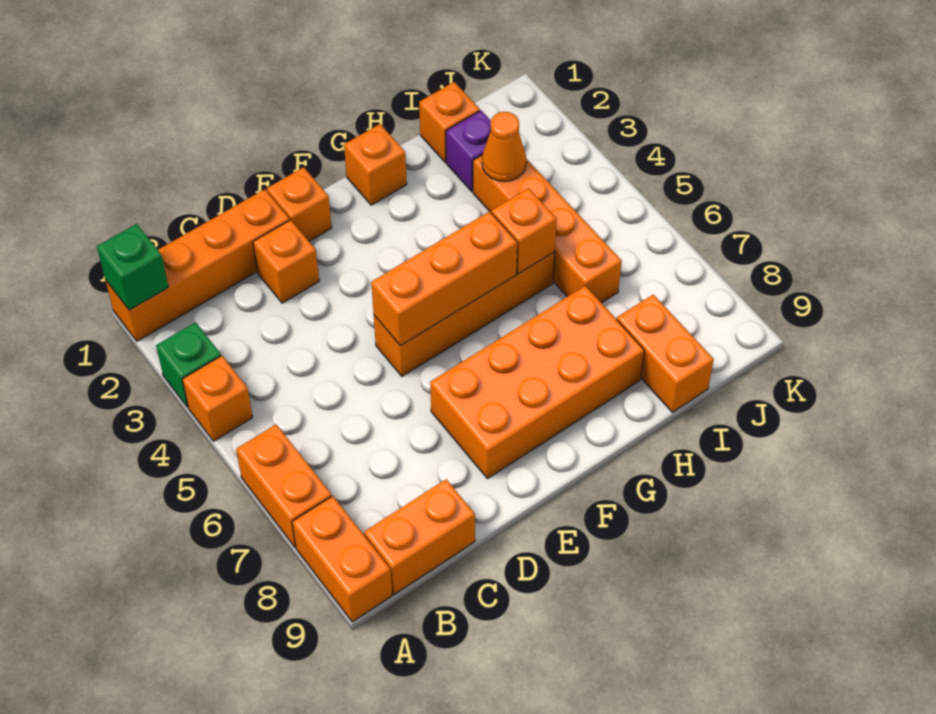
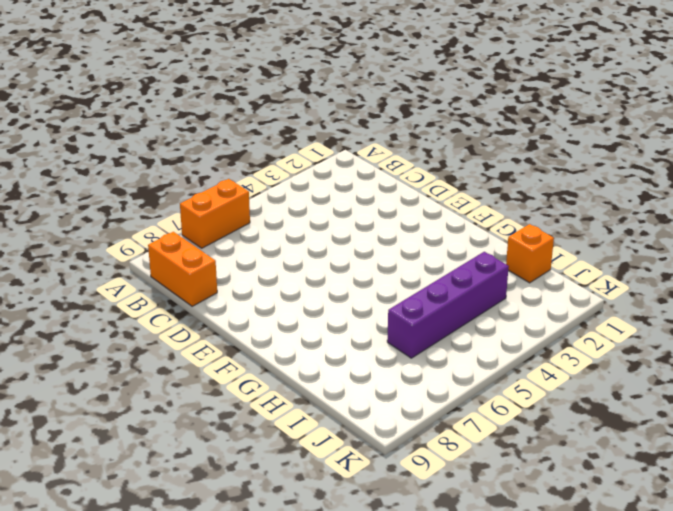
purple 1x4 brick [387,252,509,358] -> orange 1x4 brick [473,155,622,303]
none -> orange 1x4 brick [106,189,290,341]
none -> green 1x1 brick [156,322,221,407]
none -> orange 1x1 brick [182,356,253,441]

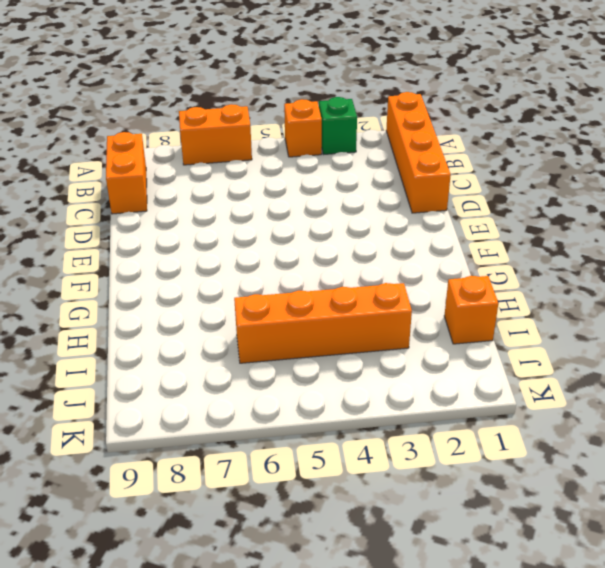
none -> orange 1x2 brick [292,496,392,622]
none -> orange 1x1 brick [253,220,319,303]
none -> orange 1x1 brick [267,167,332,241]

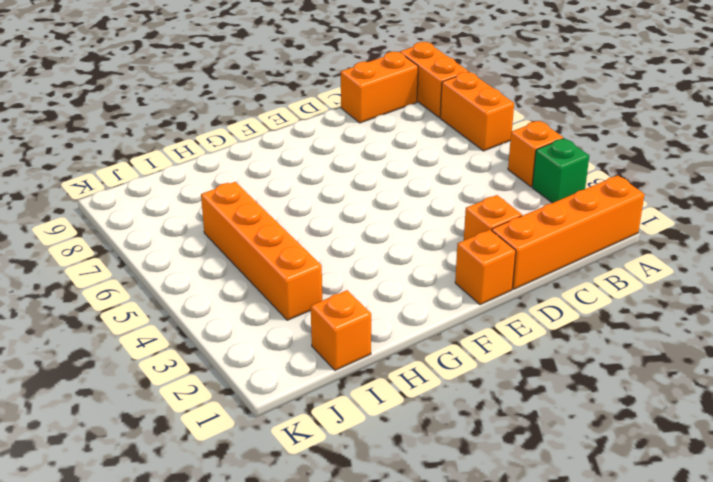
none -> orange 1x4 brick [374,252,555,376]
none -> orange 2x4 brick [430,286,644,479]
none -> orange 1x1 brick [344,124,407,205]

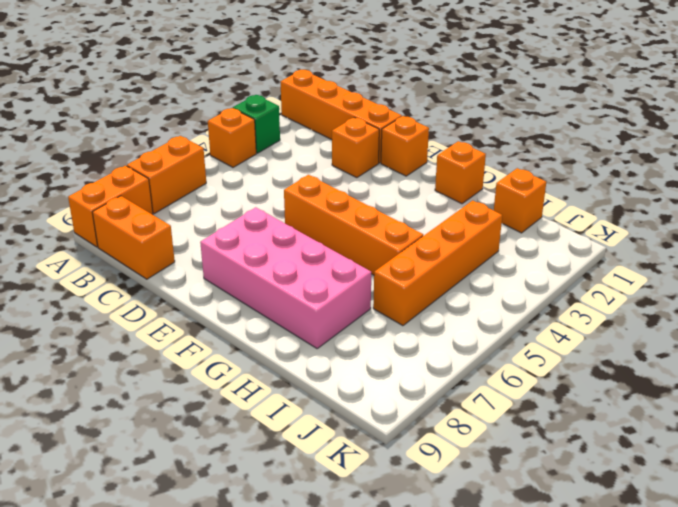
pink 2x4 brick [200,207,371,348] -> orange 2x4 brick [430,286,644,479]
none -> purple 1x1 brick [446,111,491,191]
none -> orange 1x2 brick [617,295,714,412]
none -> green 1x1 brick [97,224,168,310]

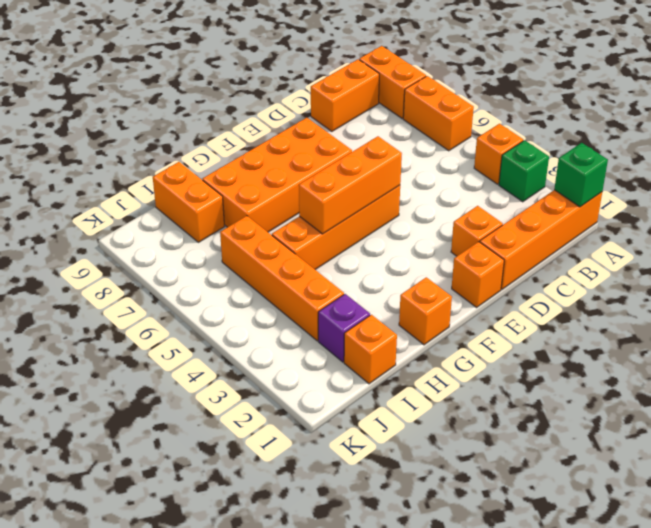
none -> orange 1x1 brick [492,188,557,274]
none -> orange 1x1 cone [482,112,526,181]

